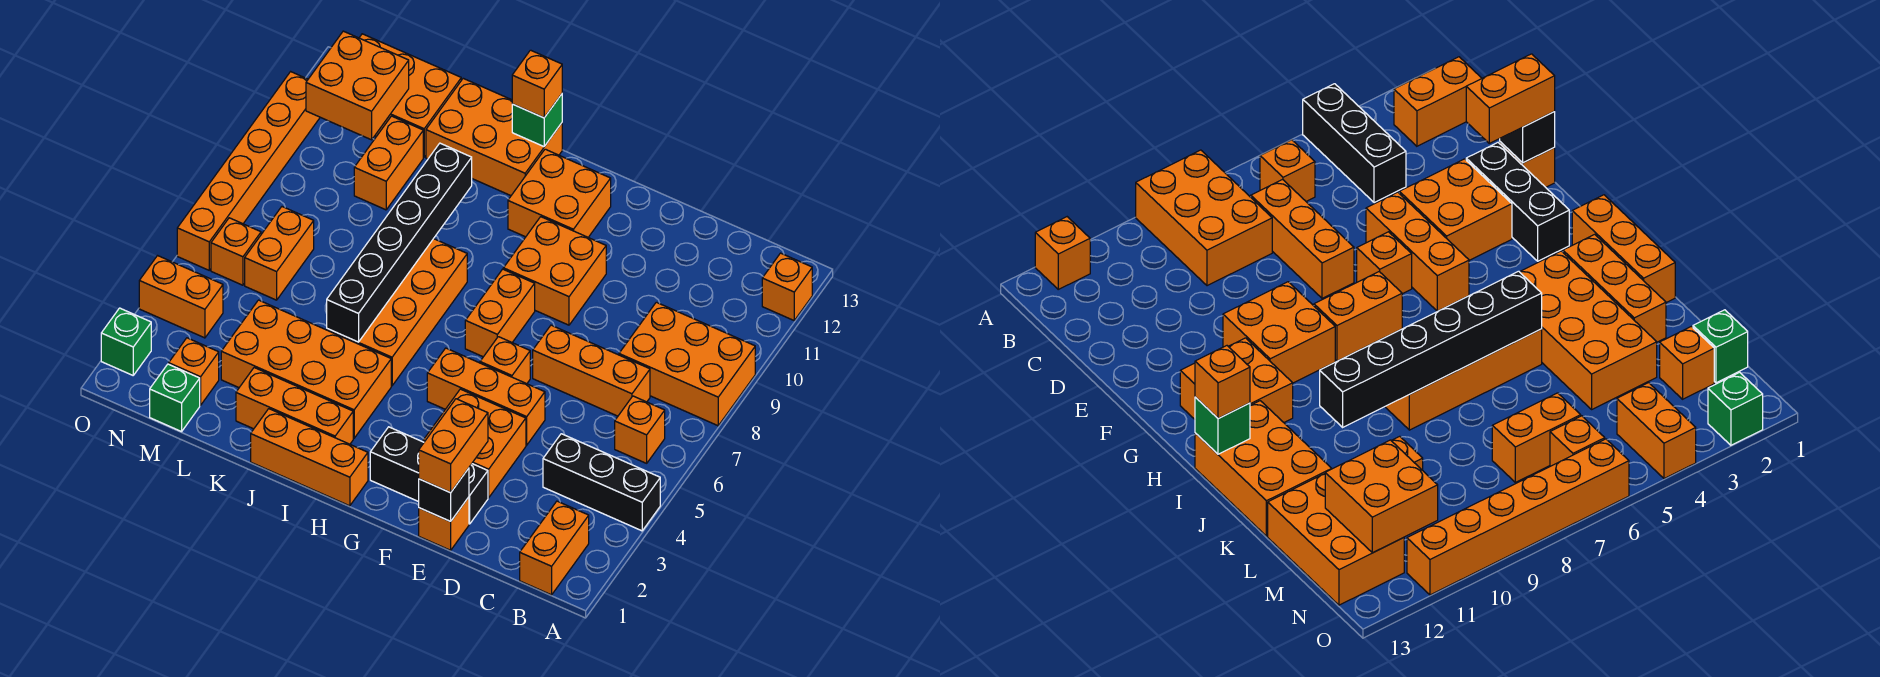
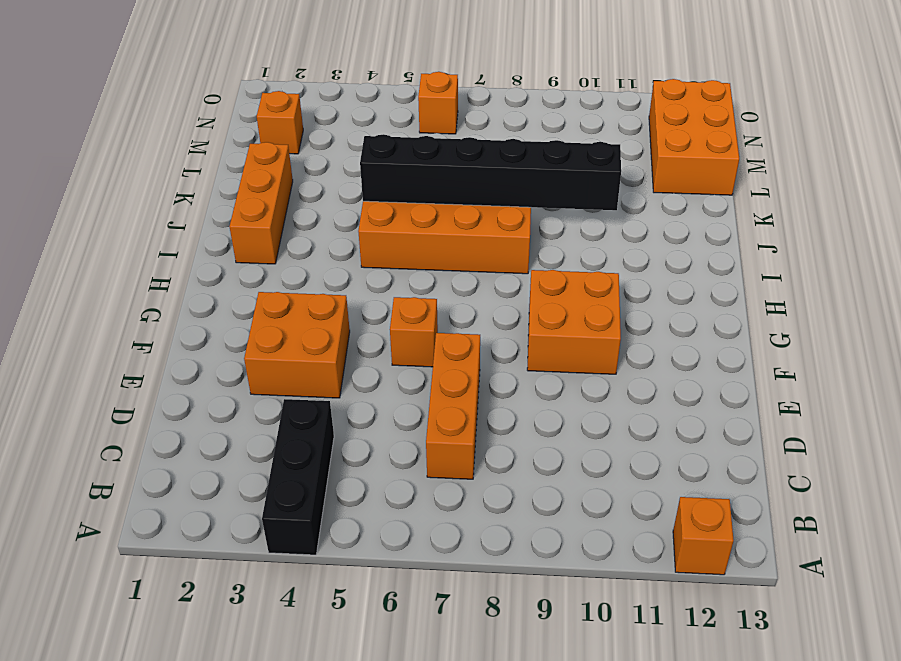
none -> orange 2x3 brick [619,302,755,426]
none -> orange 1x2 brick [520,501,589,595]
none -> orange 1x1 brick [615,396,665,463]
none -> orange 1x1 brick [419,497,469,550]

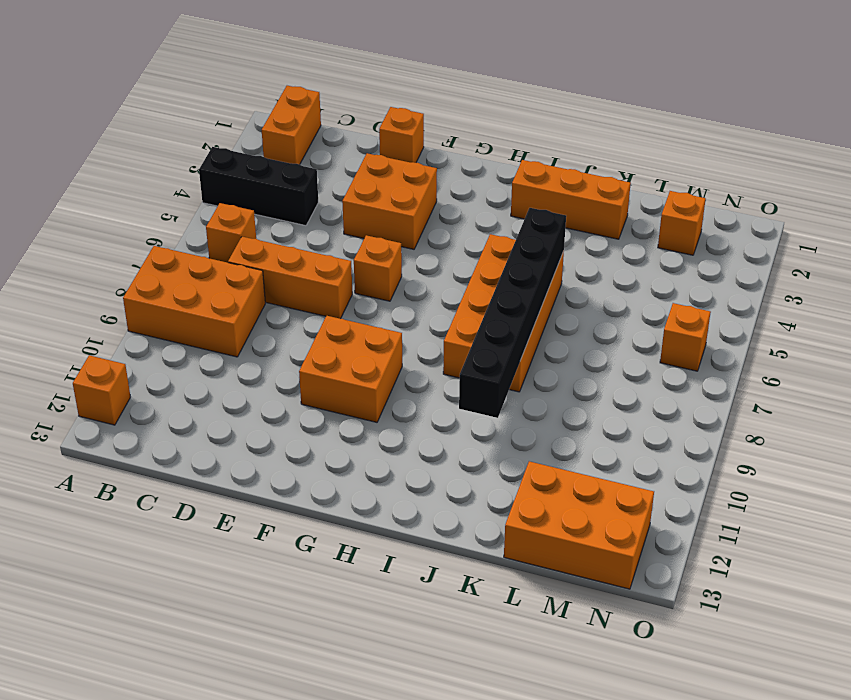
none -> black 1x3 brick [370,427,488,524]
none -> orange 1x3 brick [427,348,545,445]
none -> orange 1x2 brick [465,269,535,357]
none -> orange 2x2 brick [508,149,611,237]

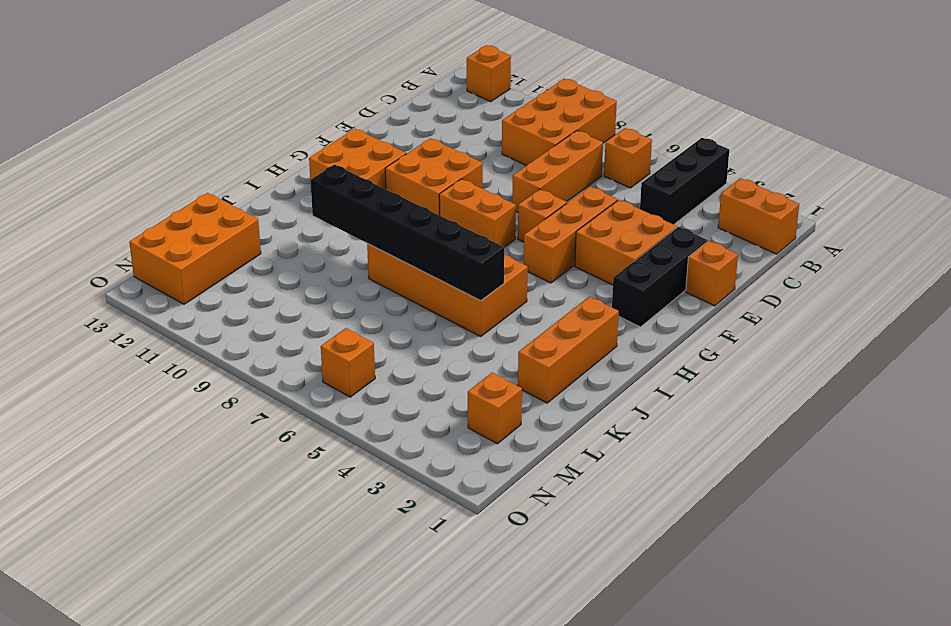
none -> orange 1x3 brick [251,409,368,506]
none -> orange 2x4 brick [221,300,391,438]
none -> orange 2x3 brick [426,78,562,196]
none -> orange 1x2 brick [354,116,423,210]

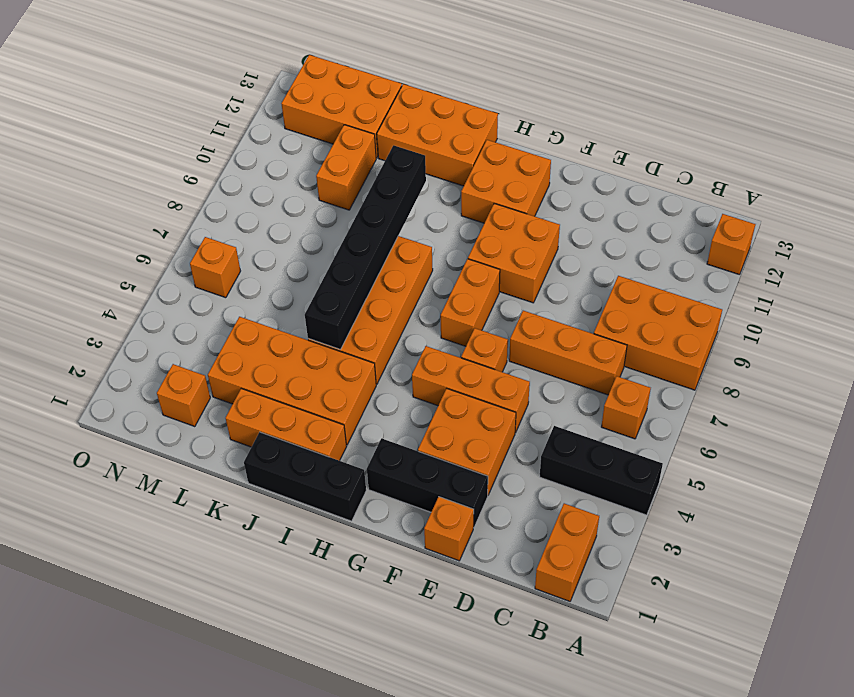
black 1x3 brick [244,432,366,521] -> orange 1x3 brick [251,409,368,506]
none -> green 1x1 brick [150,364,200,432]
none -> orange 1x2 brick [245,207,314,300]
none -> orange 1x2 brick [139,256,223,338]
none -> green 1x1 brick [101,308,151,375]

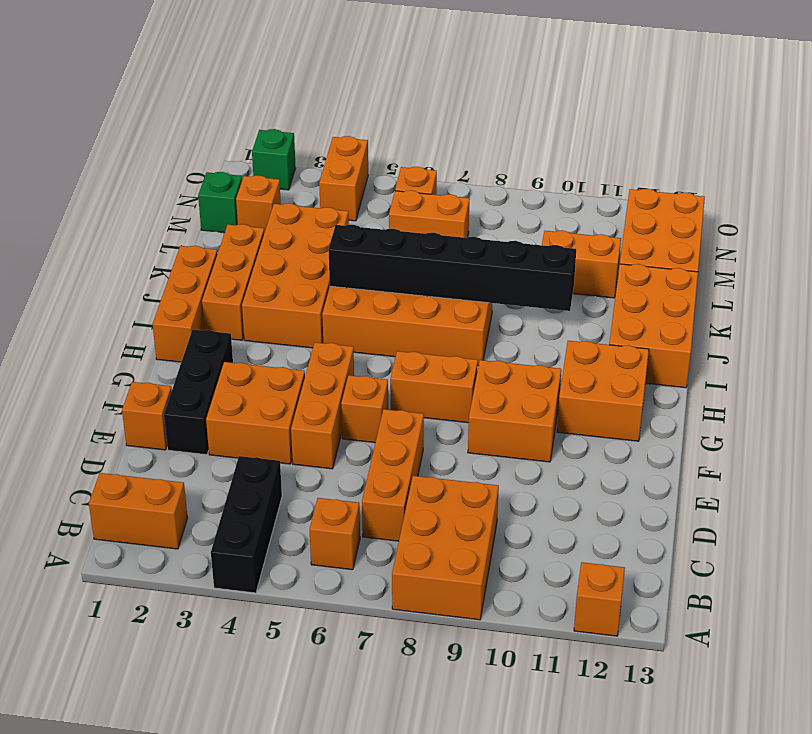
none -> orange 1x6 brick [177,72,320,270]
none -> black 1x1 brick [419,468,469,521]
none -> green 1x1 brick [512,94,562,147]
none -> orange 2x2 brick [306,31,409,140]

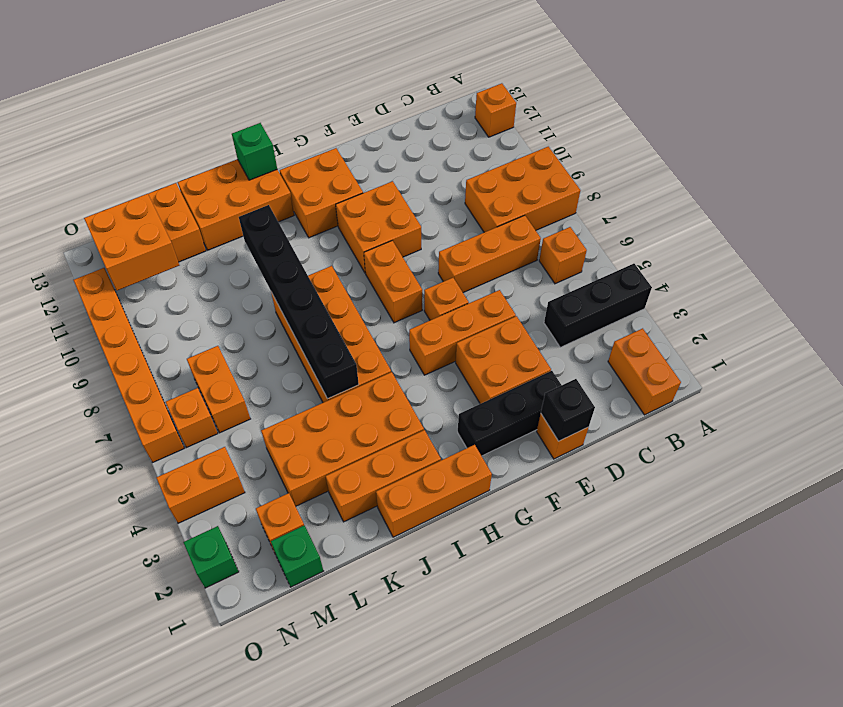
none -> orange 1x2 brick [354,116,423,210]
none -> orange 1x2 brick [419,399,488,493]
none -> orange 1x1 brick [512,50,562,118]

